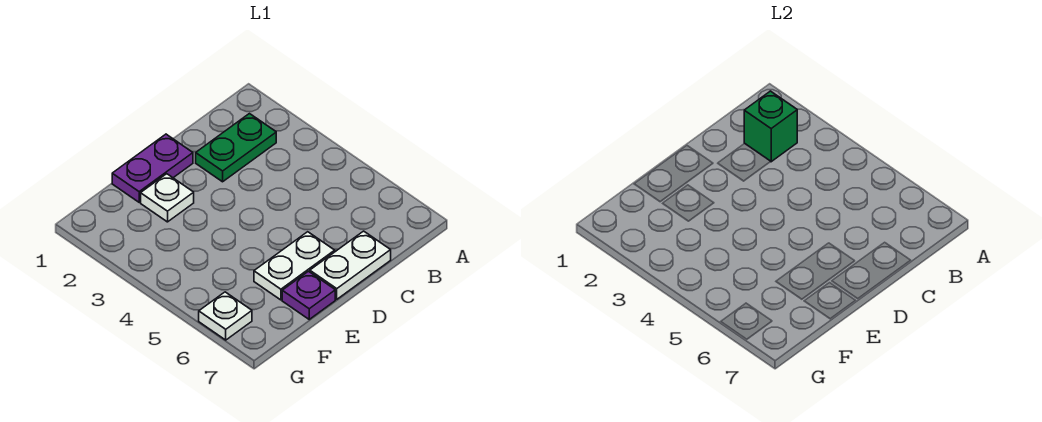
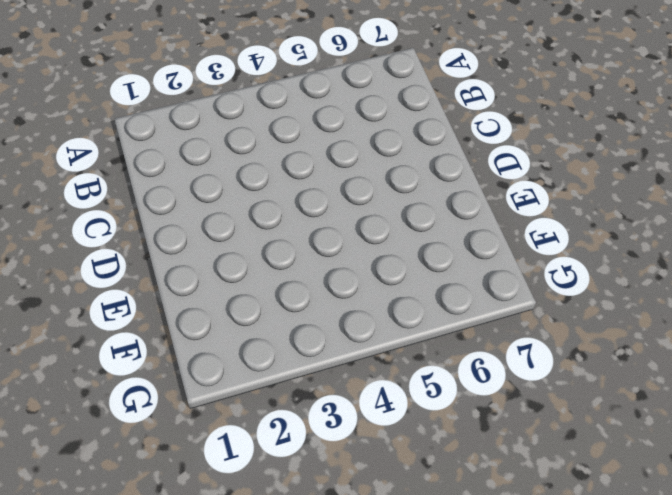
none -> green 1x2 plate [196,114,276,182]
none -> white 1x2 plate [310,231,391,299]

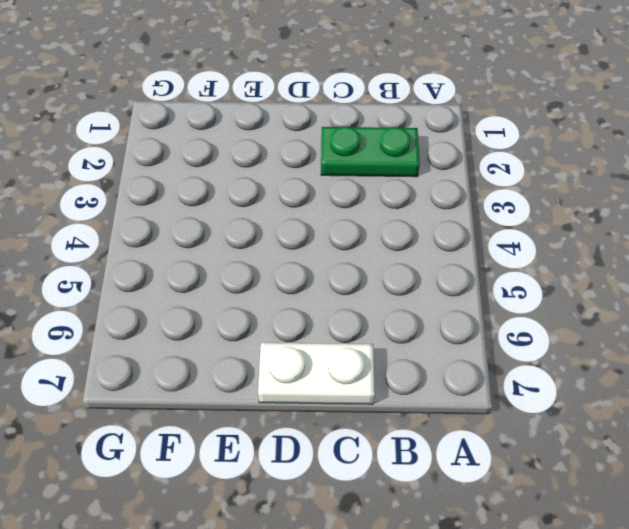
none -> purple 1x2 plate [112,134,193,202]
none -> white 1x2 plate [254,232,335,300]

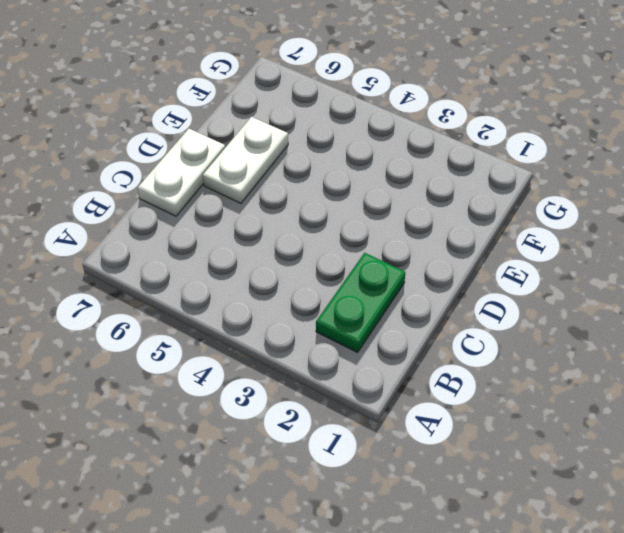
none -> purple 1x2 plate [112,134,193,202]
none -> white 1x1 plate [141,174,194,222]

